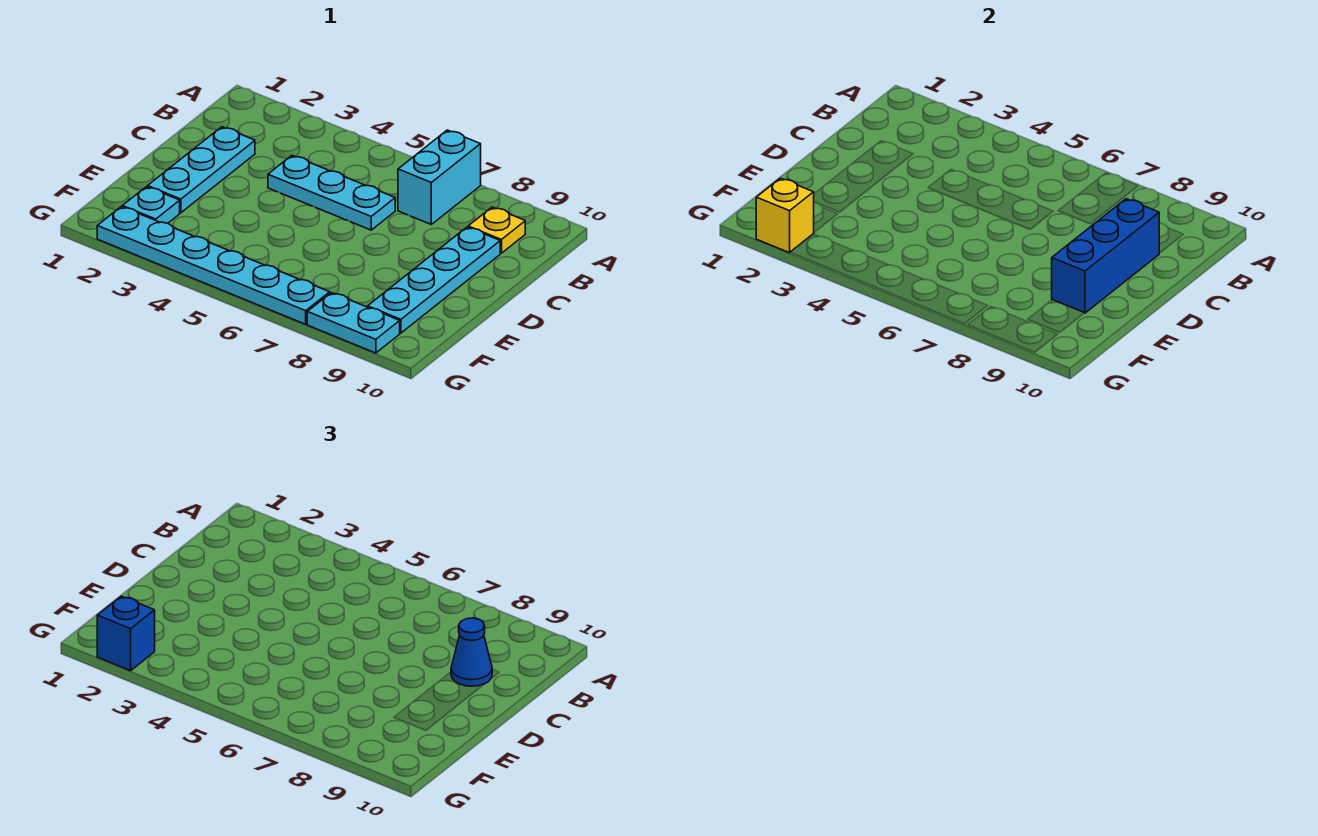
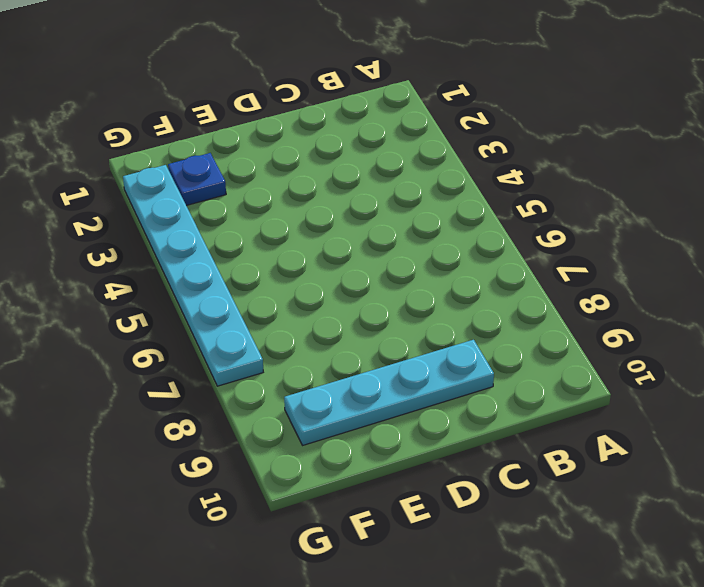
blue 1x1 plate [168,153,226,206] -> cyan 1x1 plate [122,187,180,223]
none -> cyan 1x2 brick [398,130,481,224]
none -> yellow 1x1 plate [468,207,525,253]
none -> cyan 1x3 plate [148,127,255,213]

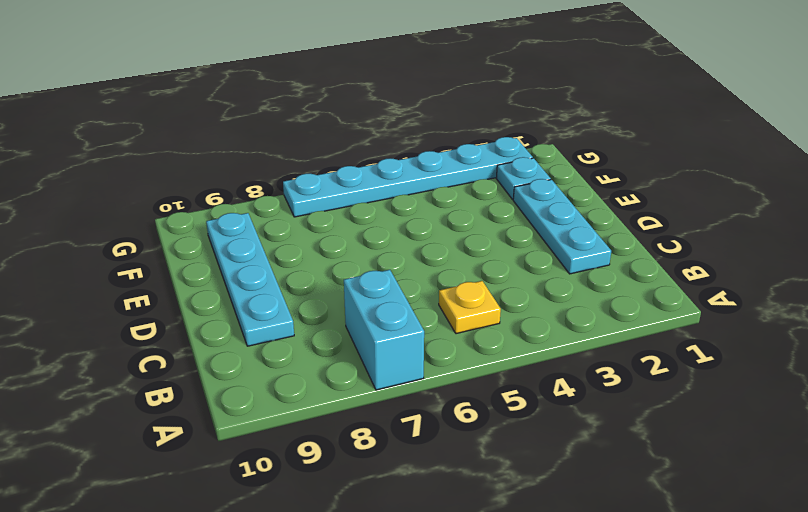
yellow 1x1 plate [439,281,501,334] -> yellow 1x1 plate moved to [468,207,525,253]
none -> cyan 1x3 plate [268,156,395,230]
none -> cyan 1x2 plate [307,293,400,353]
none -> blue 1x3 brick [1052,199,1159,313]

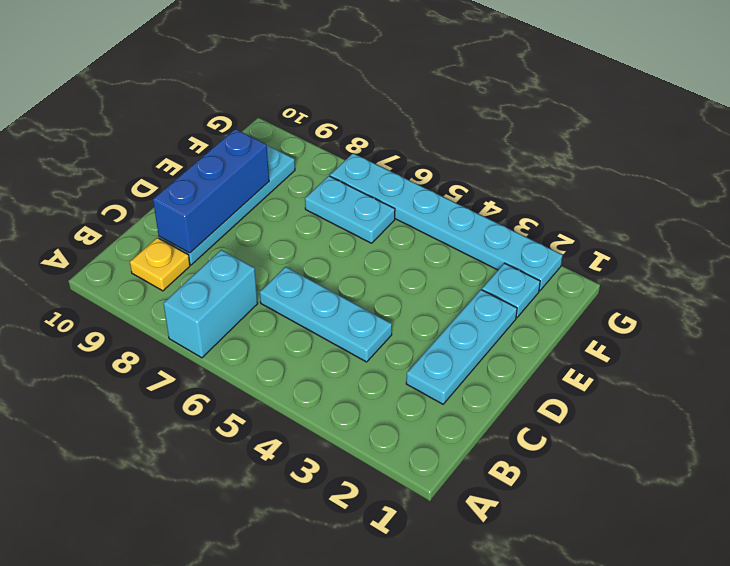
cyan 1x2 plate [305,176,395,243] -> cyan 1x2 plate moved to [307,293,400,353]
none -> yellow 1x1 brick [756,178,814,253]
none -> blue 1x1 cone [451,618,492,686]
none -> blue 1x1 brick [97,596,155,671]

